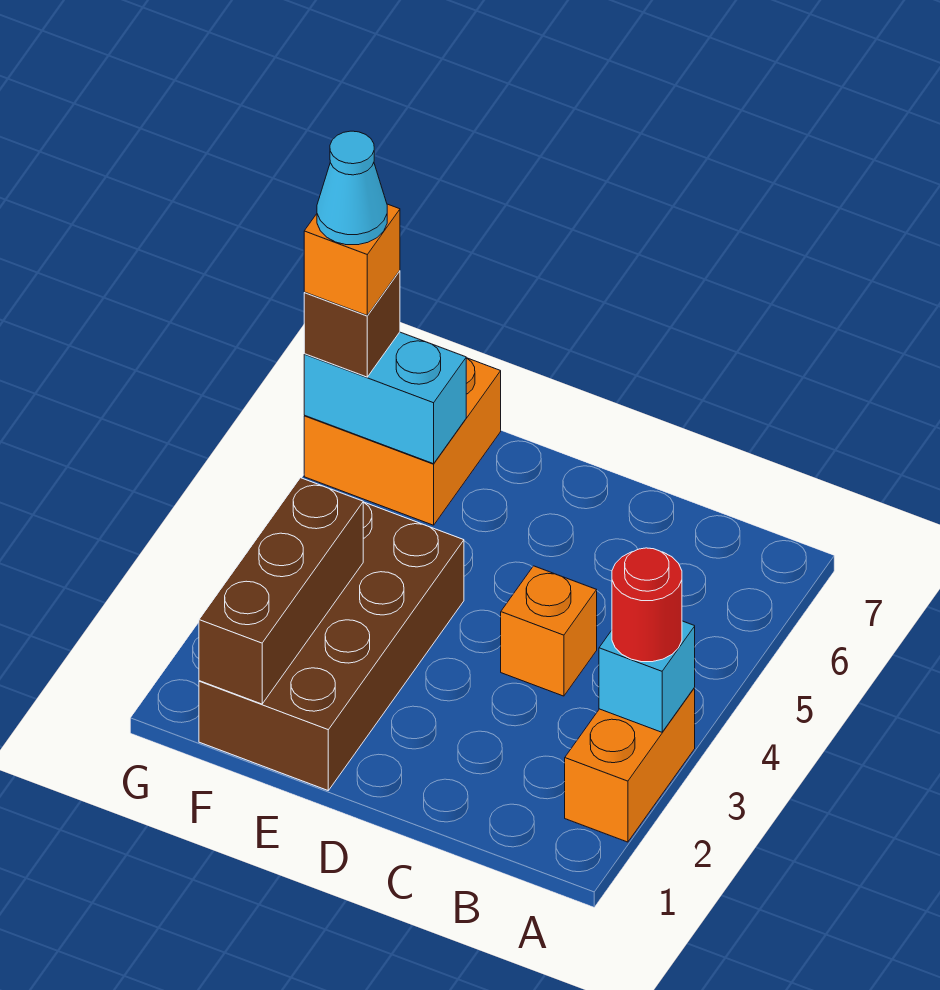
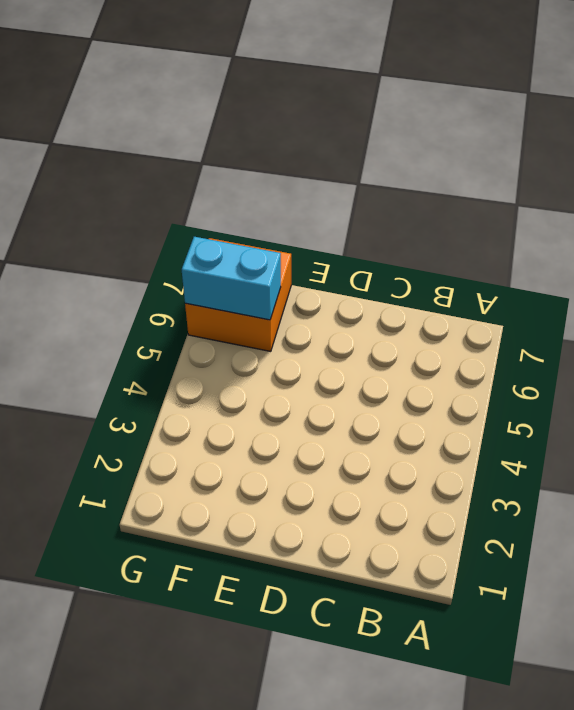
none -> orange 1x2 brick [565,687,695,842]
none -> orange 1x1 brick [501,566,597,696]

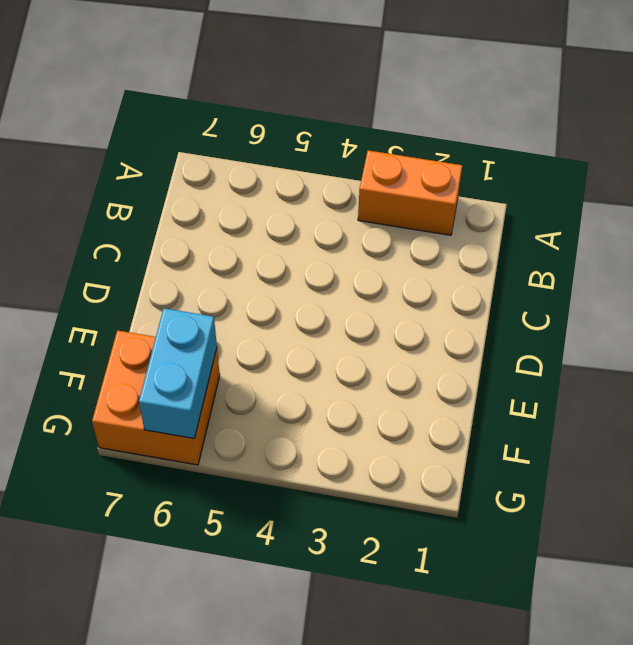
none -> orange 1x1 brick [501,566,597,696]
none -> brown 2x4 brick [199,502,464,790]

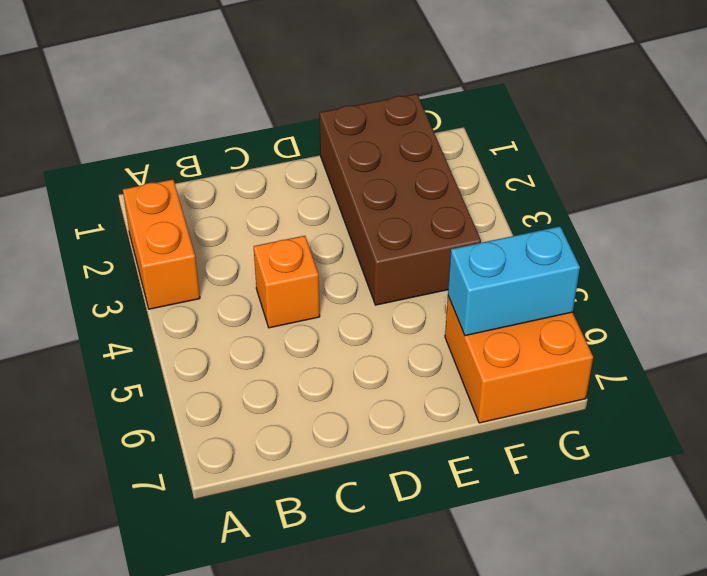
none -> cyan 1x1 brick [599,621,695,732]
none -> brown 1x3 brick [199,478,363,704]

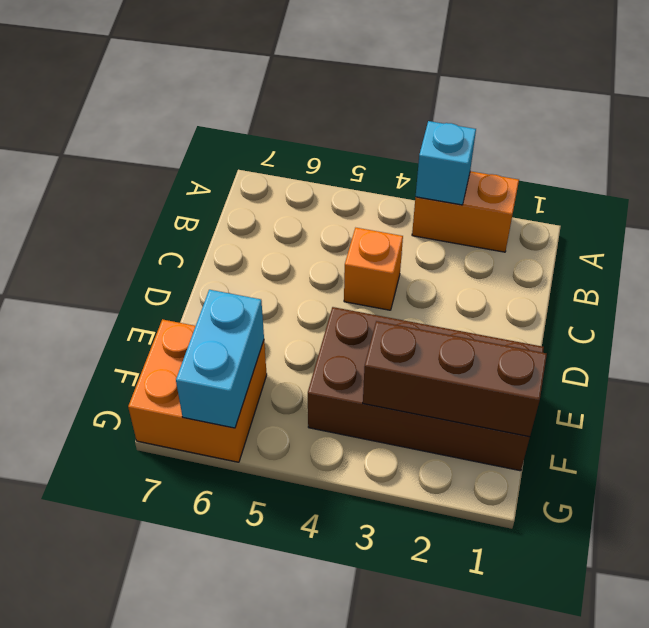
none -> red 1x1 round brick [612,548,682,662]
none -> brown 1x1 brick [304,271,400,377]

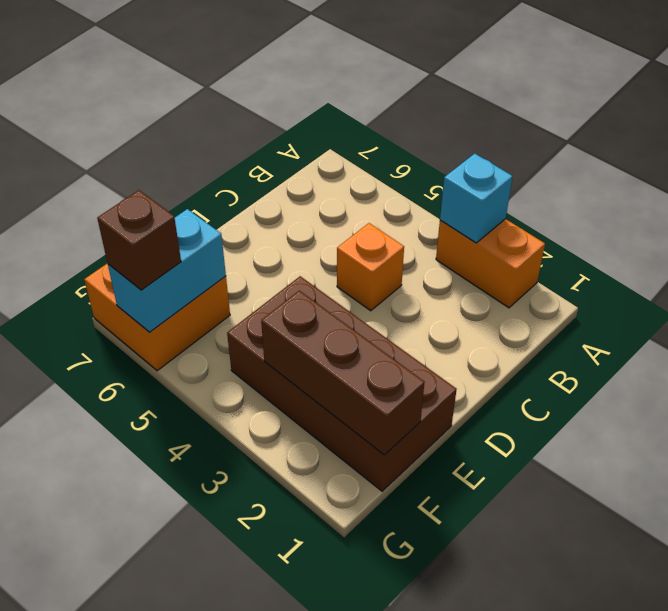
none -> red 1x1 round brick [612,548,682,662]
none -> orange 1x1 brick [304,204,400,315]

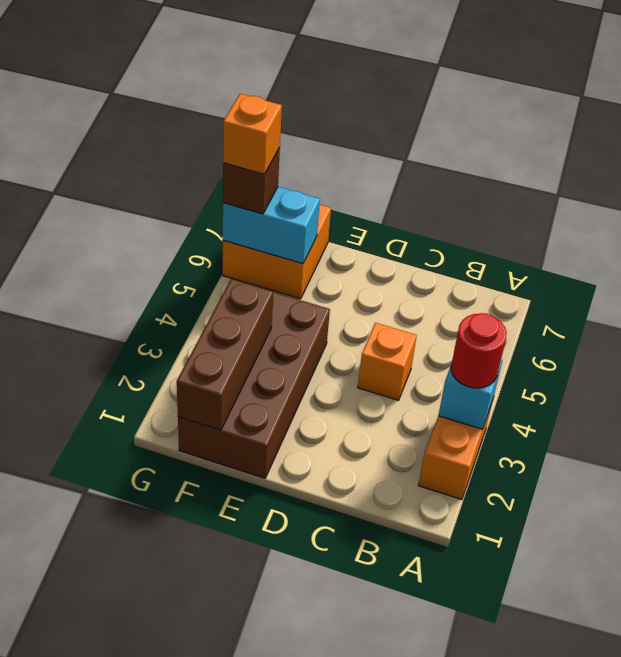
none -> cyan 1x1 cone [317,131,387,245]

